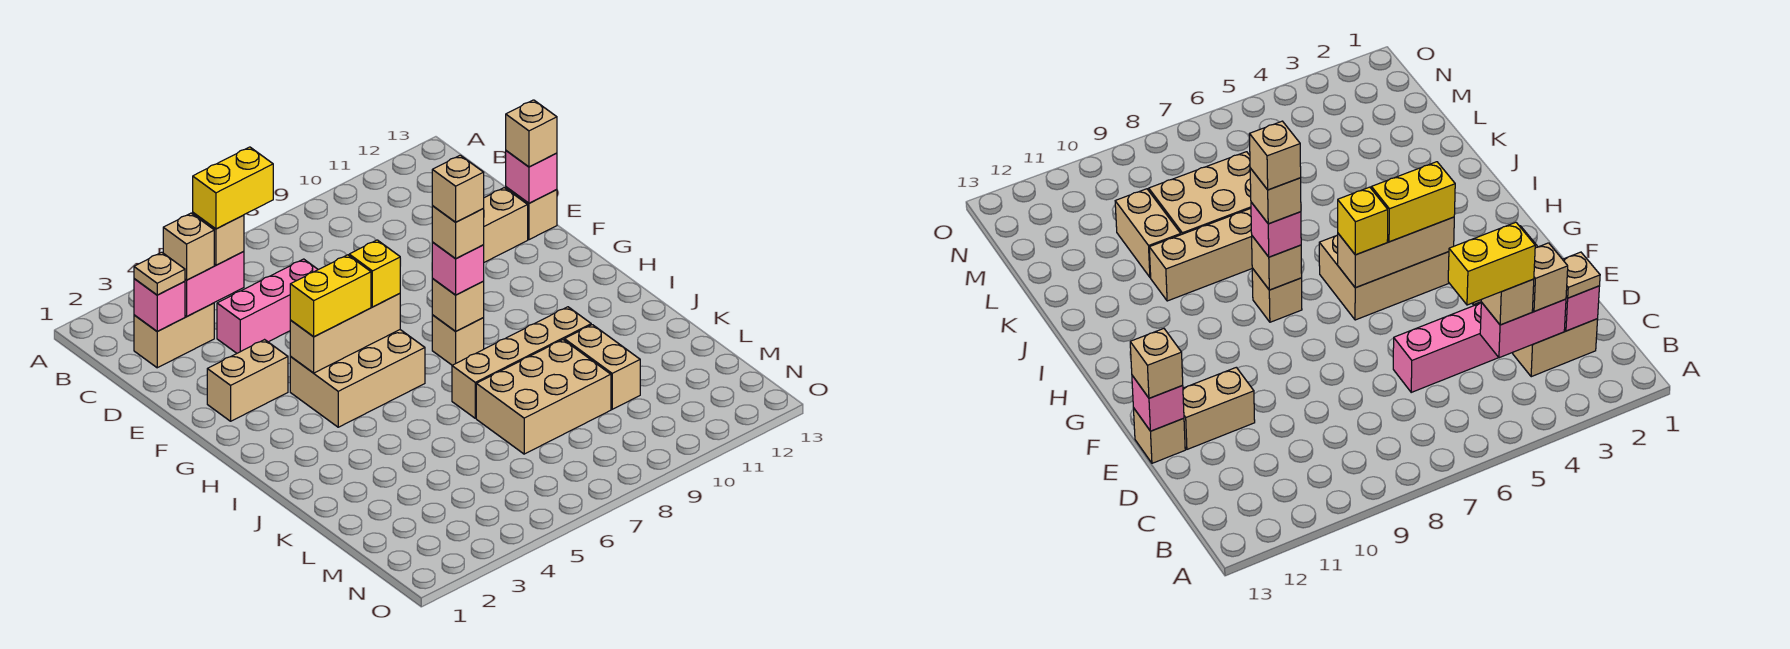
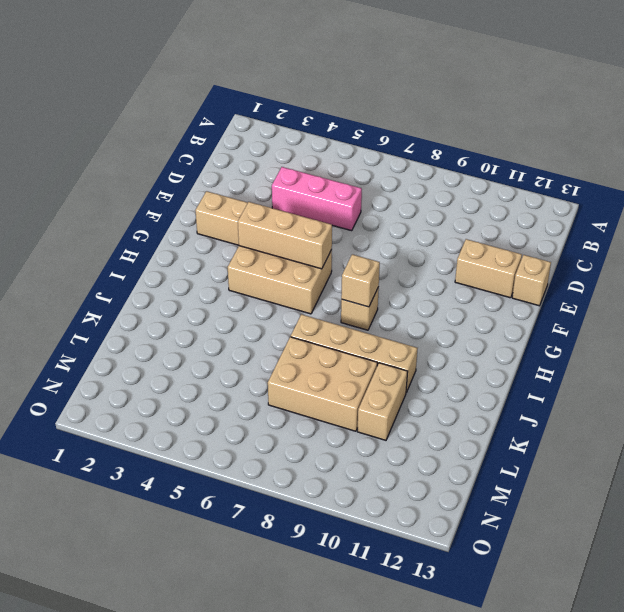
none -> tan 1x2 brick [134,303,214,368]
none -> pink 1x1 brick [134,279,185,331]
none -> pink 1x2 brick [185,252,244,316]

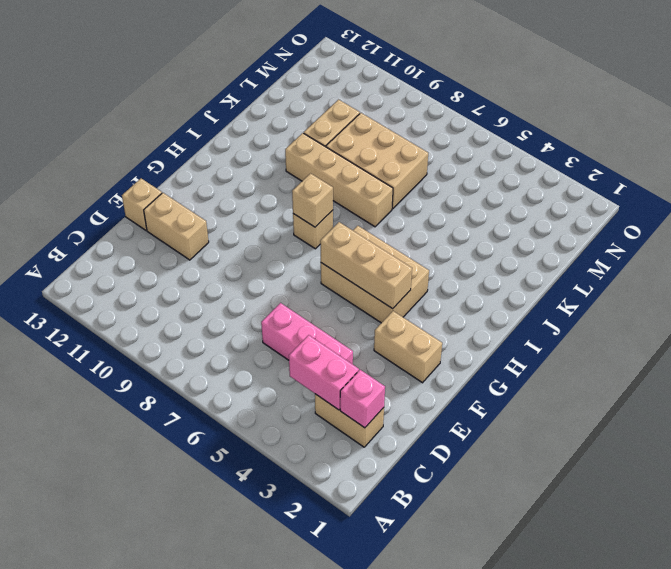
none -> pink 1x1 brick [506,151,557,203]
none -> tan 1x1 plate [134,252,185,295]
none -> tan 1x1 brick [163,213,214,280]

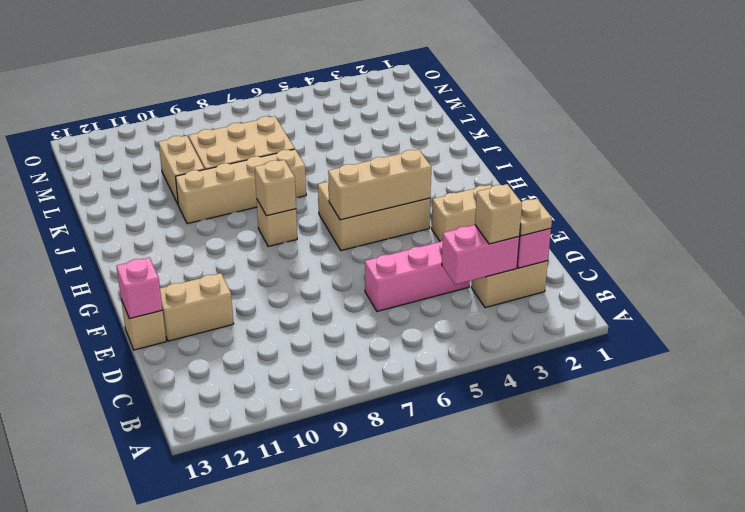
none -> tan 1x1 brick [193,213,244,265]
none -> tan 1x1 brick [506,100,557,167]
none -> yellow 1x2 brick [290,255,371,337]

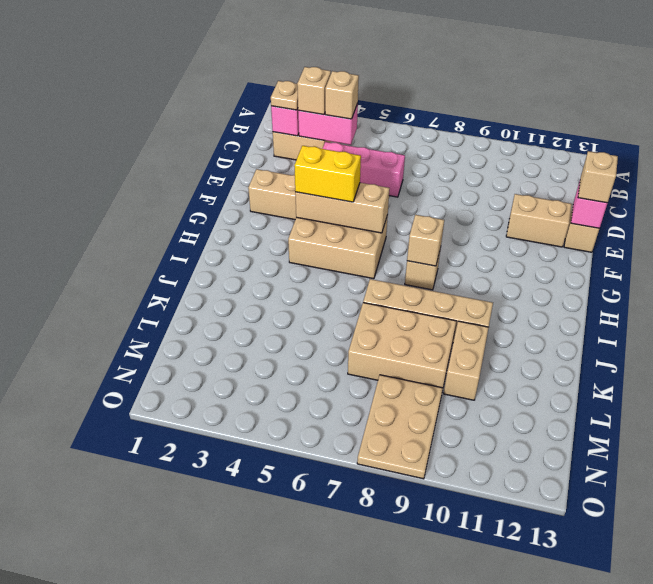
tan 2x3 plate [357,375,443,479] -> none
none -> yellow 1x1 brick [349,240,400,307]
none -> pink 1x1 brick [432,242,484,295]
none -> yellow 1x2 brick [193,147,273,229]

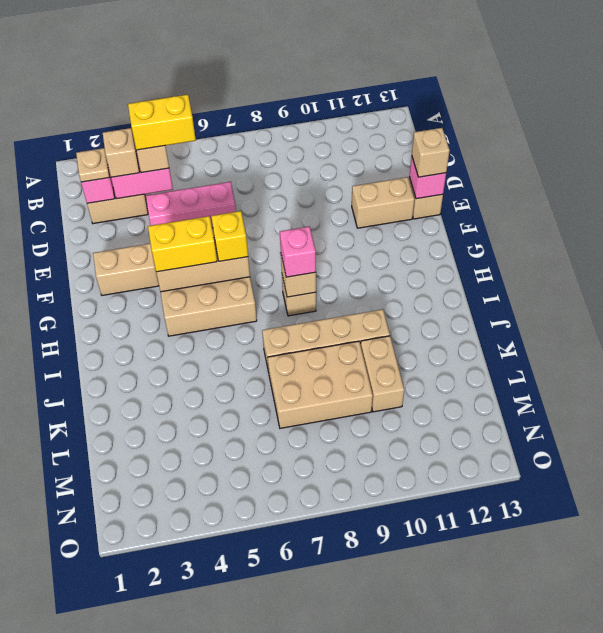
none -> tan 1x1 brick [432,206,484,259]
none -> tan 1x1 brick [432,155,484,222]

